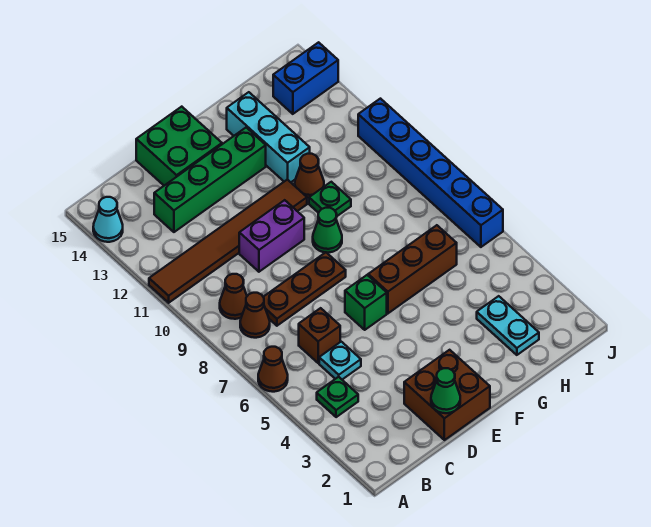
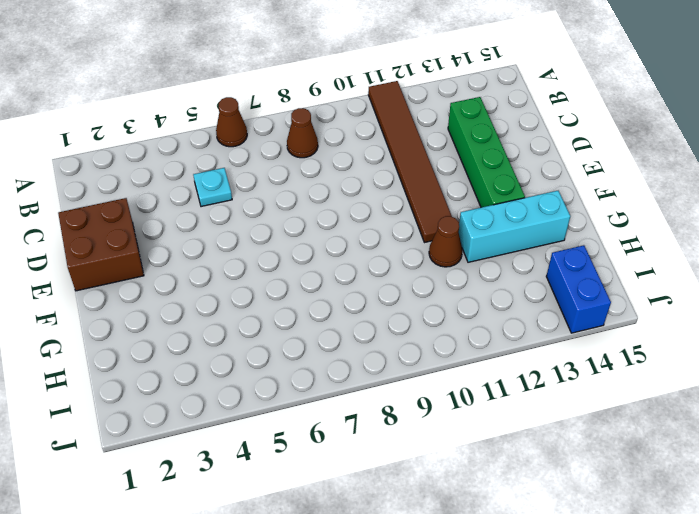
none -> cyan 1x1 cone [93,197,123,242]
none -> green 1x1 plate [317,377,358,417]
none -> brown 1x1 cone [220,274,247,319]

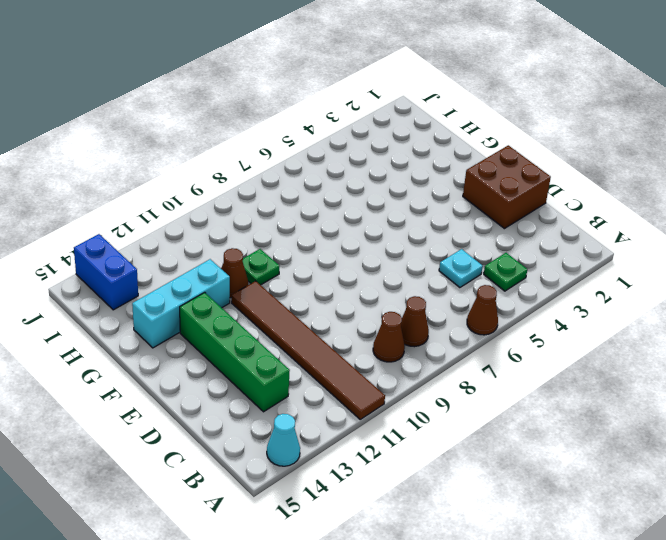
none -> brown 1x1 brick [299,308,340,363]
none -> brown 1x3 plate [264,252,346,326]
none -> purple 1x2 brick [239,200,304,272]

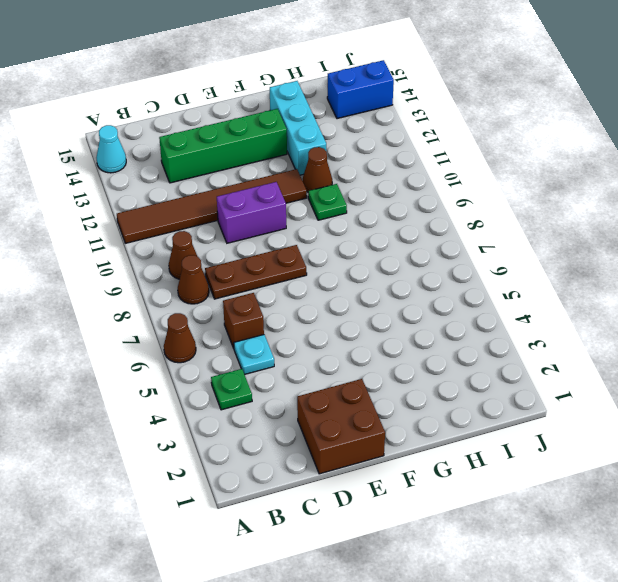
none -> green 2x2 brick [136,107,222,185]
none -> green 1x1 brick [345,275,387,330]
none -> brown 1x3 brick [368,225,457,313]

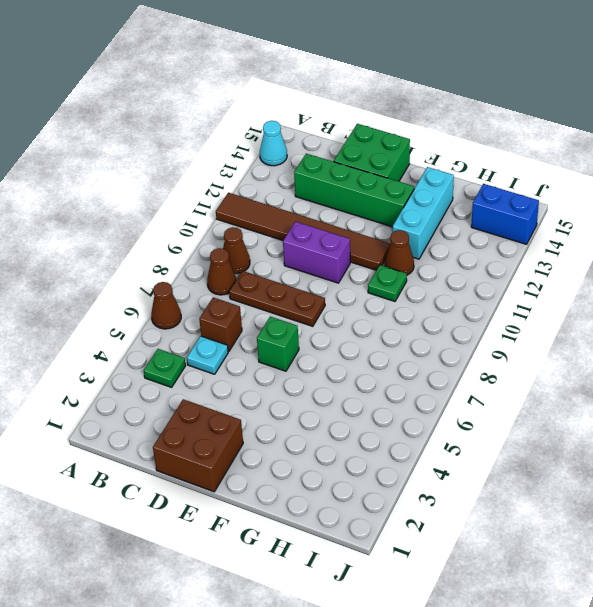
none -> brown 1x3 brick [368,225,457,313]
none -> green 1x1 cone [313,208,342,253]
none -> cyan 1x2 plate [477,296,539,355]

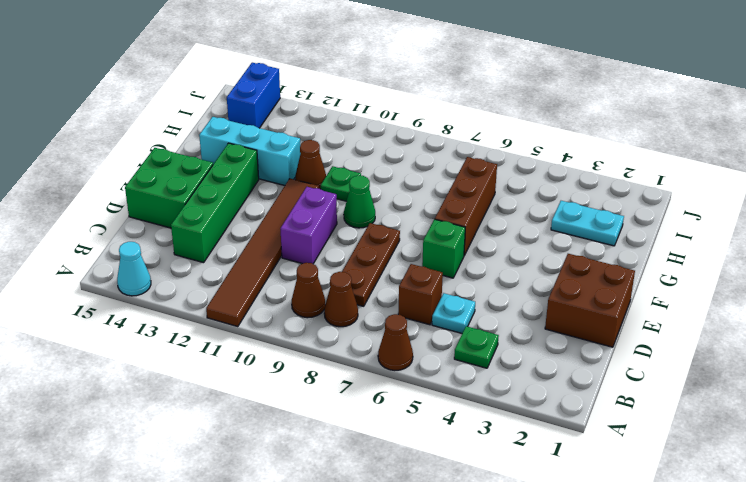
none -> blue 1x6 brick [358,99,503,247]
none -> green 1x1 cone [431,368,460,413]

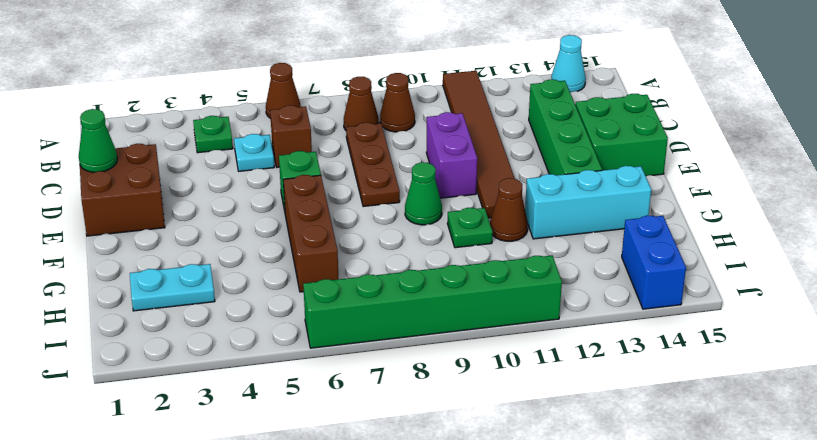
green 1x6 brick [303,255,562,348] -> blue 1x6 brick [358,99,503,247]

